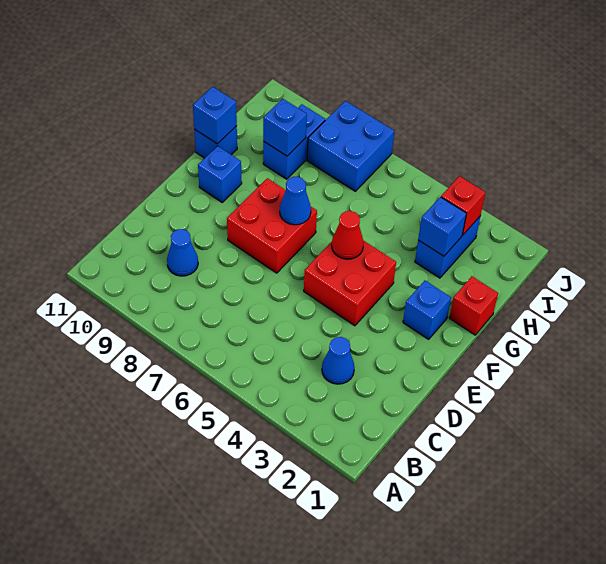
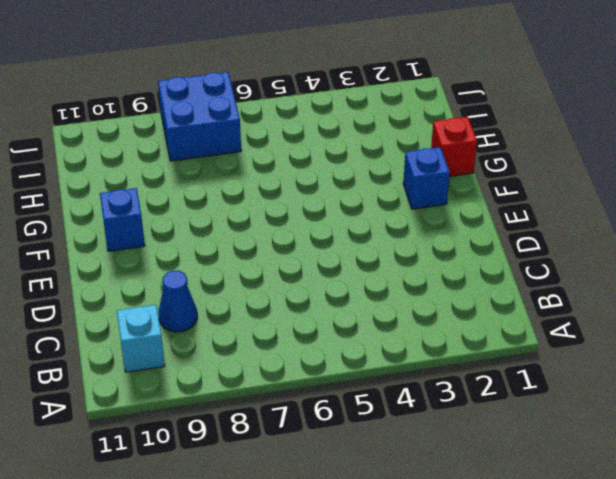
cyan 1x1 brick [117,305,165,372] -> none
none -> blue 1x1 cone [322,337,354,384]
none -> red 2x2 brick [304,241,396,326]
none -> red 2x2 brick [227,178,317,273]

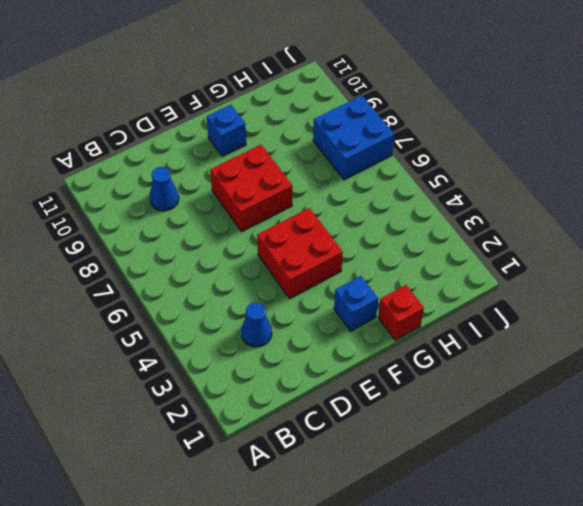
none -> blue 1x1 brick [194,126,237,158]
none -> blue 1x2 brick [415,216,481,278]
none -> blue 1x2 brick [263,104,325,179]

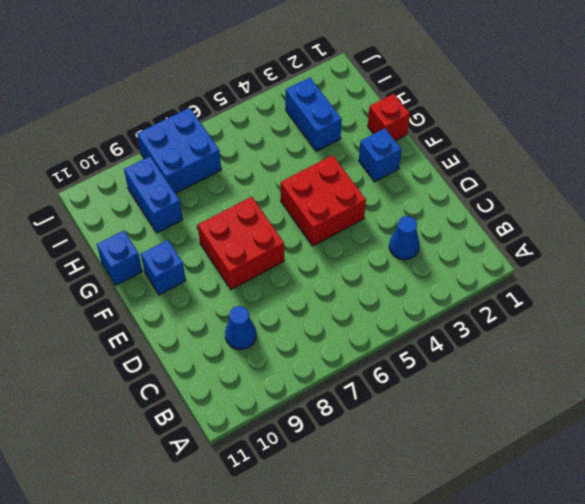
none -> red 1x1 cone [332,211,364,259]
none -> blue 1x1 cone [280,177,311,225]
none -> blue 1x1 brick [193,87,237,144]

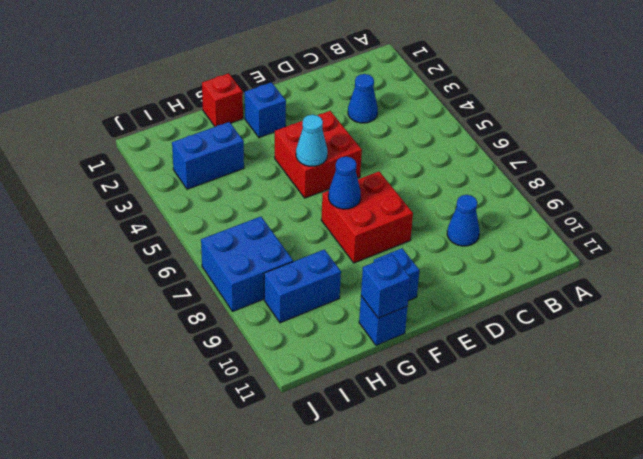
cyan 1x1 cone [296,115,328,166] -> red 1x1 cone [332,211,364,259]
none -> blue 1x1 brick [418,197,466,256]
none -> blue 1x1 brick [263,99,307,156]
none -> red 1x1 brick [441,176,485,235]

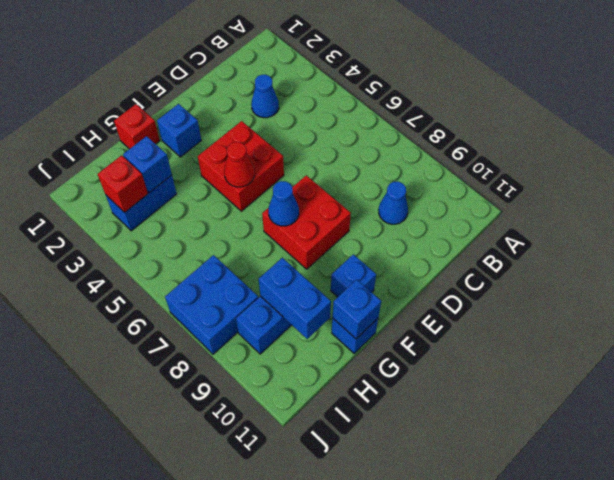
blue 1x2 brick [259,258,331,339] -> blue 1x1 brick [263,99,307,156]

